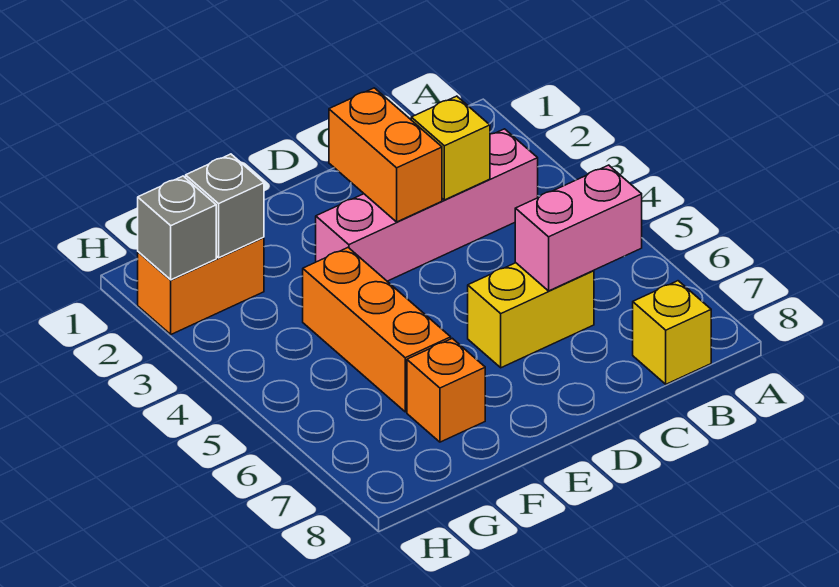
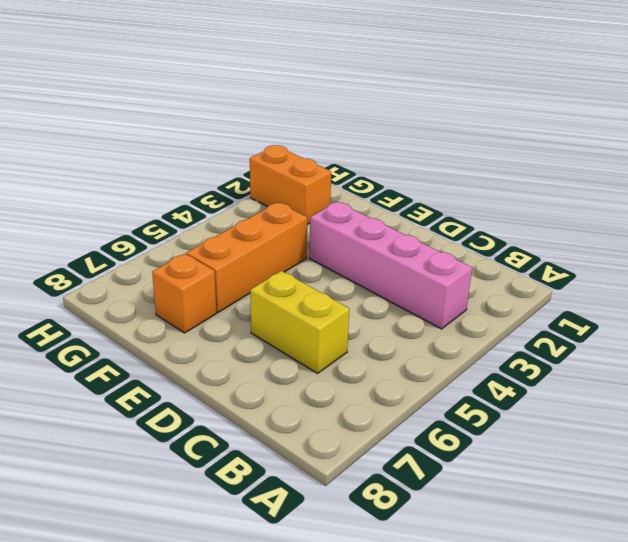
none -> yellow 1x1 brick [633,281,711,384]
none -> pink 1x2 brick [515,165,642,291]

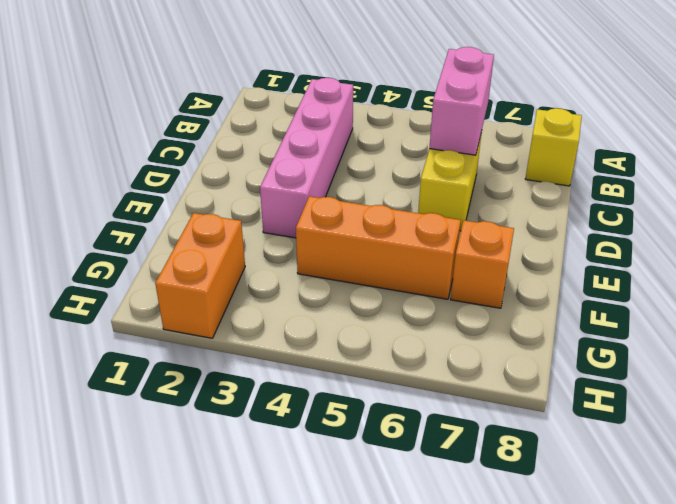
none -> yellow 1x1 brick [411,96,490,200]
none -> orange 1x2 brick [329,88,442,222]

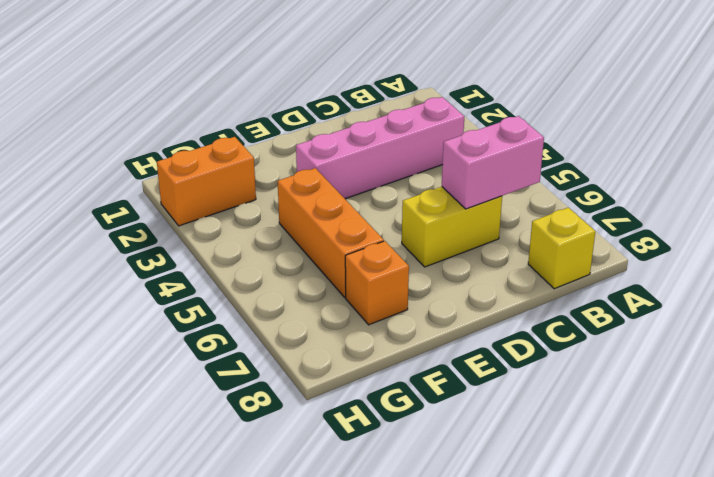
none -> yellow 1x1 brick [411,96,490,200]
none -> orange 1x2 brick [329,88,442,222]

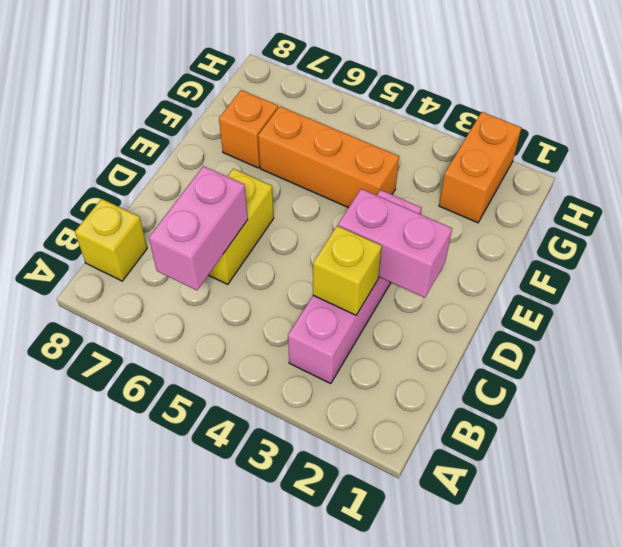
pink 1x2 brick [338,189,452,298] -> orange 1x2 brick [329,88,442,222]
none -> grey 1x1 brick [186,154,264,258]
none -> grey 1x1 brick [138,176,216,280]

